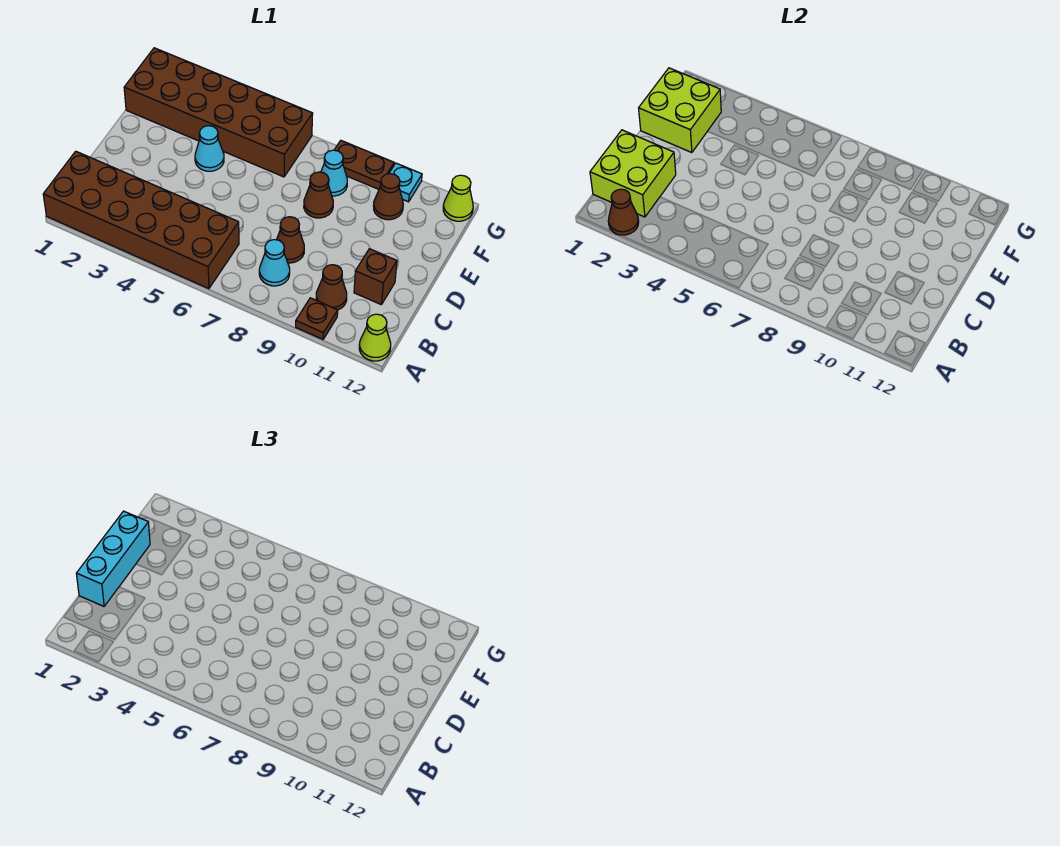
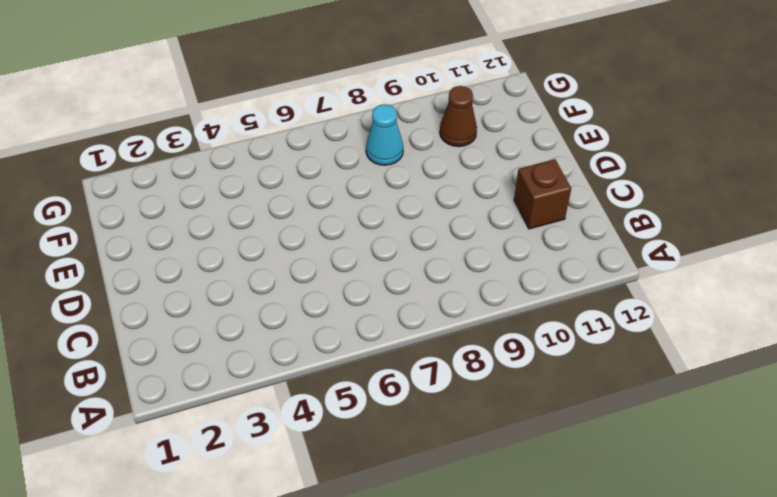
none -> brown 2x6 brick [43,151,239,289]
none -> brown 1x1 plate [296,298,338,339]
none -> lime 1x1 cone [359,314,391,361]

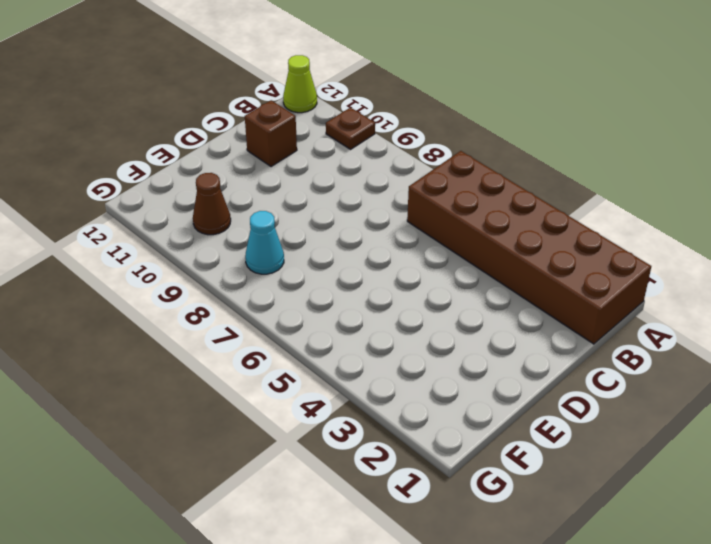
none -> cyan 1x1 cone [259,240,290,286]
none -> brown 1x1 cone [316,265,347,310]
none -> brown 1x1 cone [277,217,304,263]

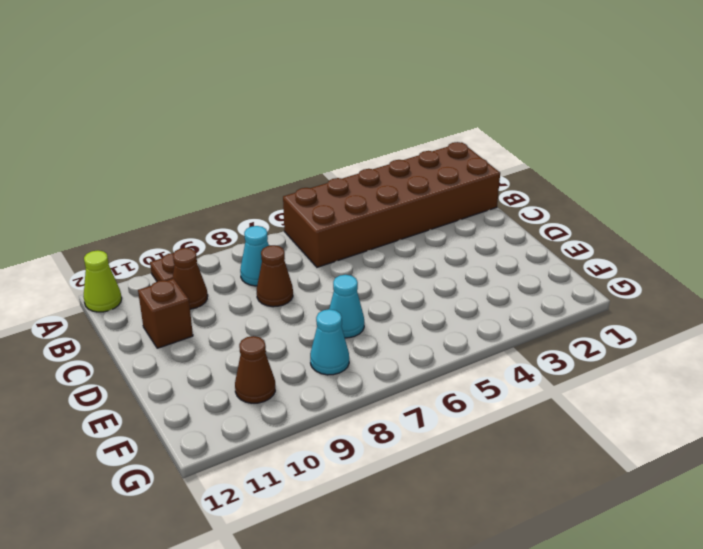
cyan 1x1 cone [329,275,364,338] -> cyan 1x1 cone moved to [195,126,224,171]
none -> brown 1x1 cone [304,172,333,218]
none -> brown 2x6 brick [124,48,313,177]
none -> brown 1x2 plate [334,141,394,189]

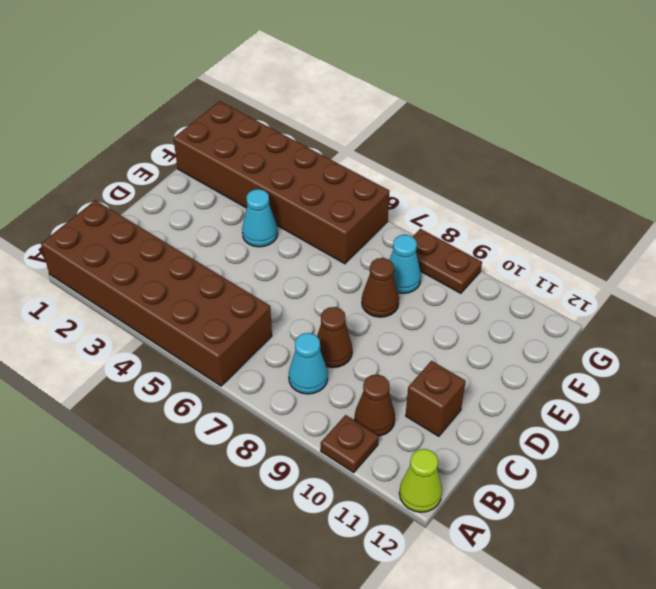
none -> brown 1x1 cone [374,174,403,220]
none -> cyan 1x1 plate [389,163,422,202]
none -> lime 1x1 cone [443,175,473,221]

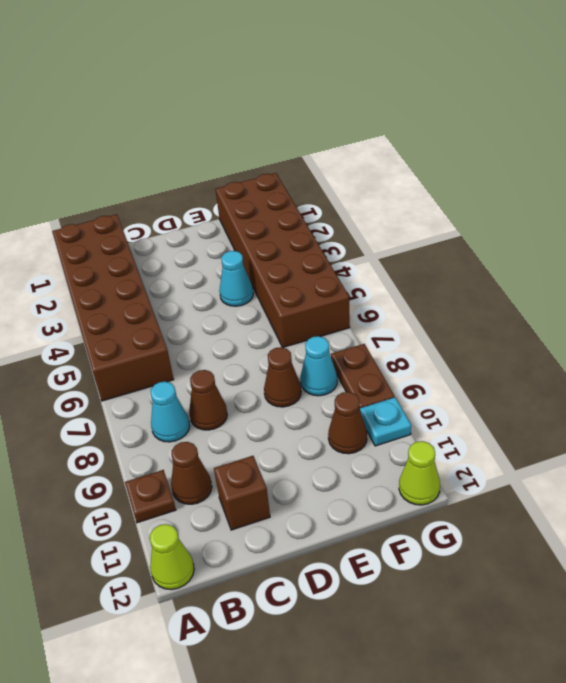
none -> brown 1x1 cone [608,189,639,235]
none -> lime 2x2 brick [590,130,676,217]
none -> lime 2x2 brick [639,68,721,153]

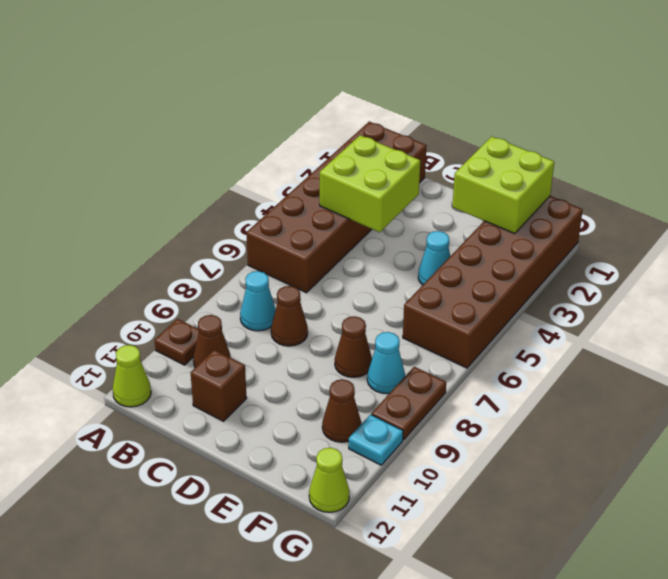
lime 2x2 brick [320,135,420,232] -> lime 2x2 brick moved to [590,130,676,217]
none -> brown 1x1 cone [608,189,639,235]
none -> cyan 1x3 brick [76,511,150,606]

